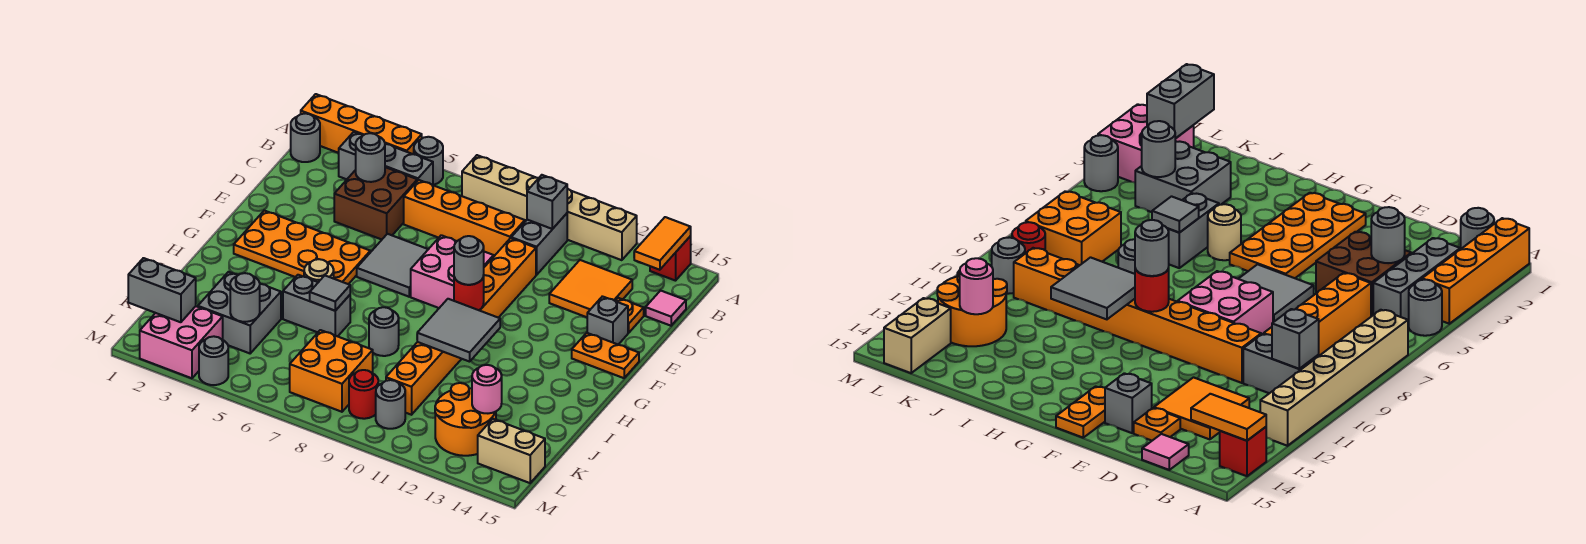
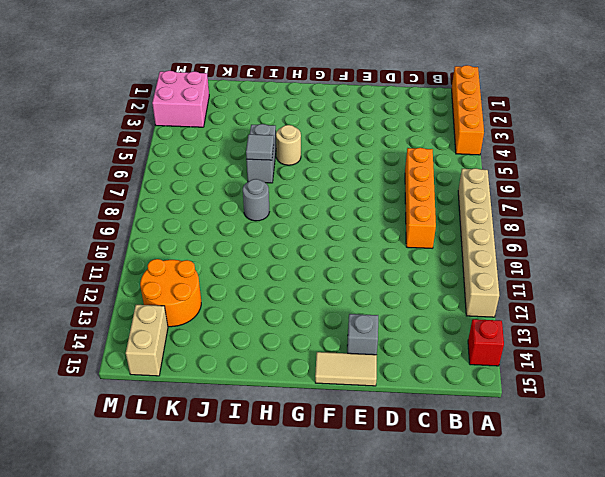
tan 1x2 tile [315,352,377,386] -> orange 1x2 plate [572,333,639,378]
none -> grey 1x1 round brick [414,137,443,185]
none -> grey 1x1 round brick [291,113,320,162]
none -> grey 1x3 brick [339,132,433,185]
none -> grey 1x2 brick [511,214,567,275]

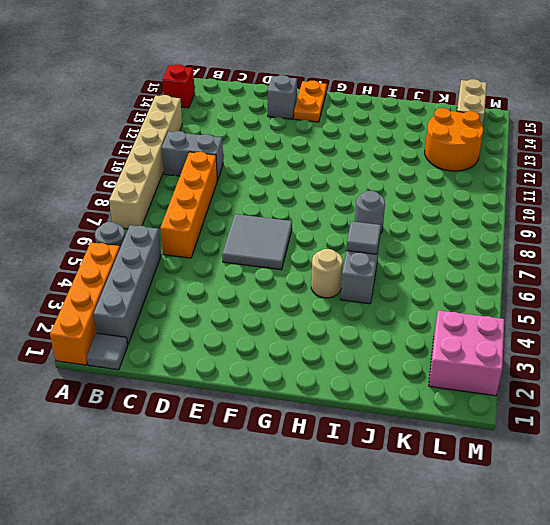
grey 1x1 tile [87,333,128,370] -> grey 1x1 round brick [291,113,320,162]
grey 1x4 brick [93,225,161,344] -> grey 1x3 brick [339,132,433,185]
none -> brown 2x2 brick [334,167,417,239]
none -> orange 2x2 tile [549,260,632,317]
none -> pink 1x1 tile [646,291,686,326]
none -> orange 1x8 brick [386,238,536,415]

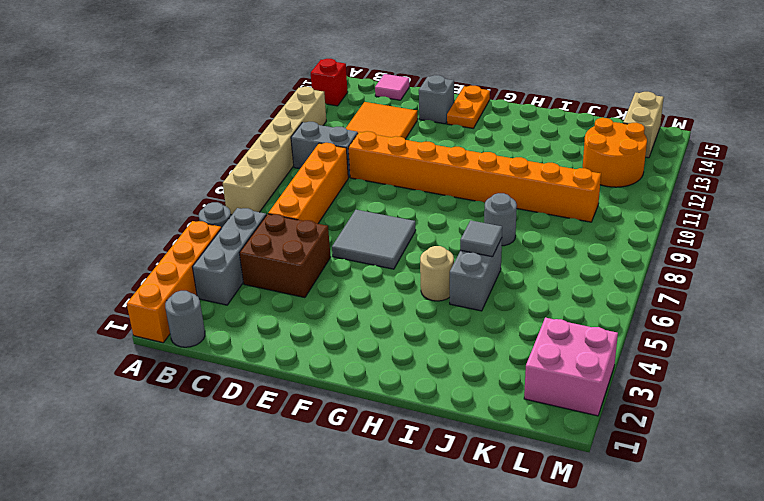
none -> orange 1x1 plate [615,298,644,333]
none -> pink 2x2 brick [411,235,494,308]
none -> orange 2x4 plate [234,211,370,284]
none -> grey 2x2 brick [198,272,281,353]

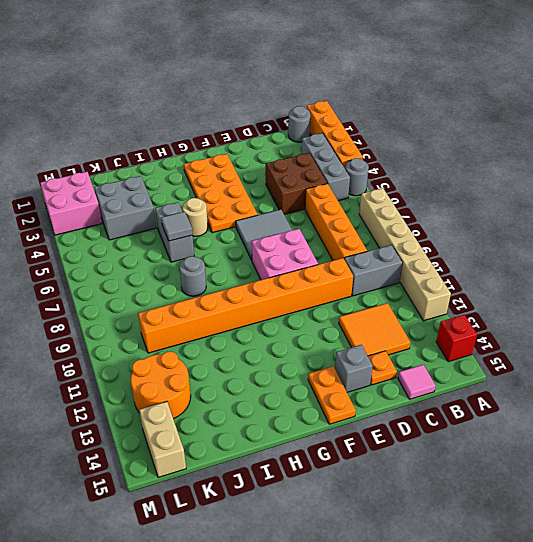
none -> orange 2x2 brick [290,330,373,412]
none -> red 1x1 round brick [349,370,378,419]
none -> grey 1x1 round brick [376,380,405,429]
none -> grey 1x1 round brick [199,336,228,385]

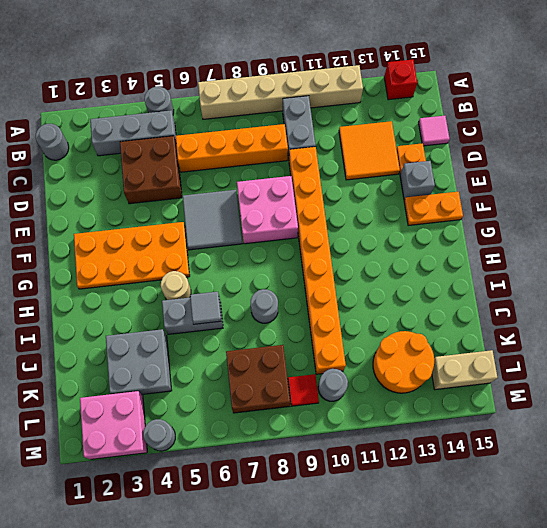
brown 2x2 brick [226,345,290,413] -> orange 2x2 brick [290,330,373,412]
red 1x1 tile [288,374,319,406] -> red 1x1 round brick [349,370,378,419]
none -> orange 1x4 brick [301,94,422,154]
none -> orange 1x2 tile [634,217,691,270]
none -> grey 1x1 brick [527,175,567,229]
none -> grey 1x1 round brick [356,133,385,182]

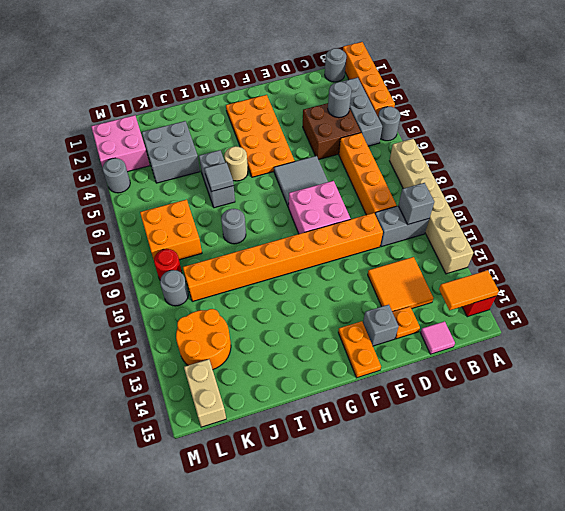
none -> red 1x1 round brick [454,276,484,310]
none -> grey 2x2 tile [417,299,500,362]
none -> grey 1x1 round brick [230,273,260,322]
none -> pink 1x1 round brick [472,365,502,413]

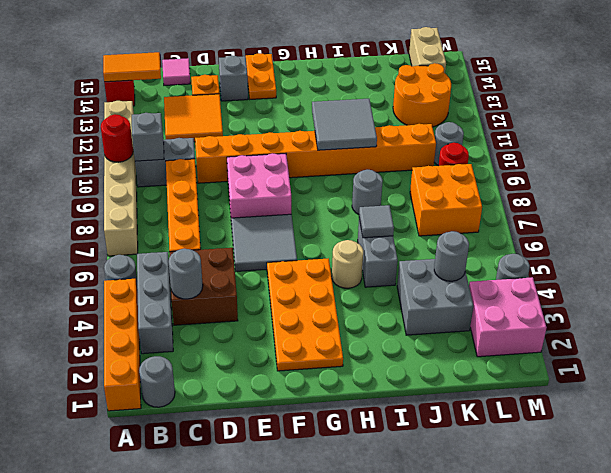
red 1x1 round brick [101,114,133,162] -> red 1x1 round brick moved to [454,276,484,310]
none -> pink 1x1 round brick [472,365,502,413]
none -> grey 1x2 brick [128,258,196,322]
none -> grey 1x1 round brick [454,236,484,285]

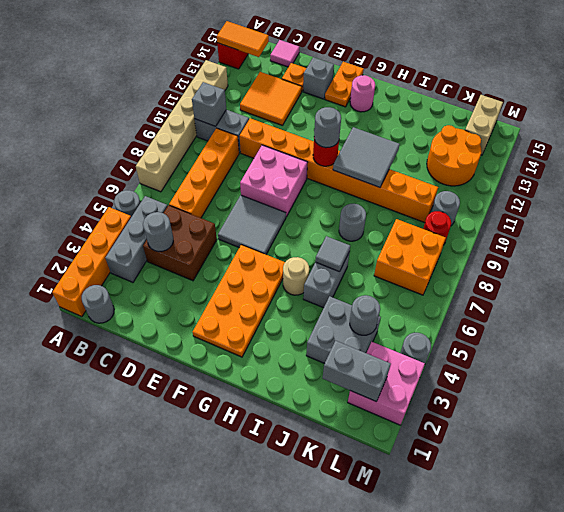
pink 1x1 round brick [350,75,375,112] -> pink 1x1 round brick moved to [472,365,502,413]
grey 1x2 brick [323,341,391,402] -> grey 1x2 brick turned to [128,258,196,322]

